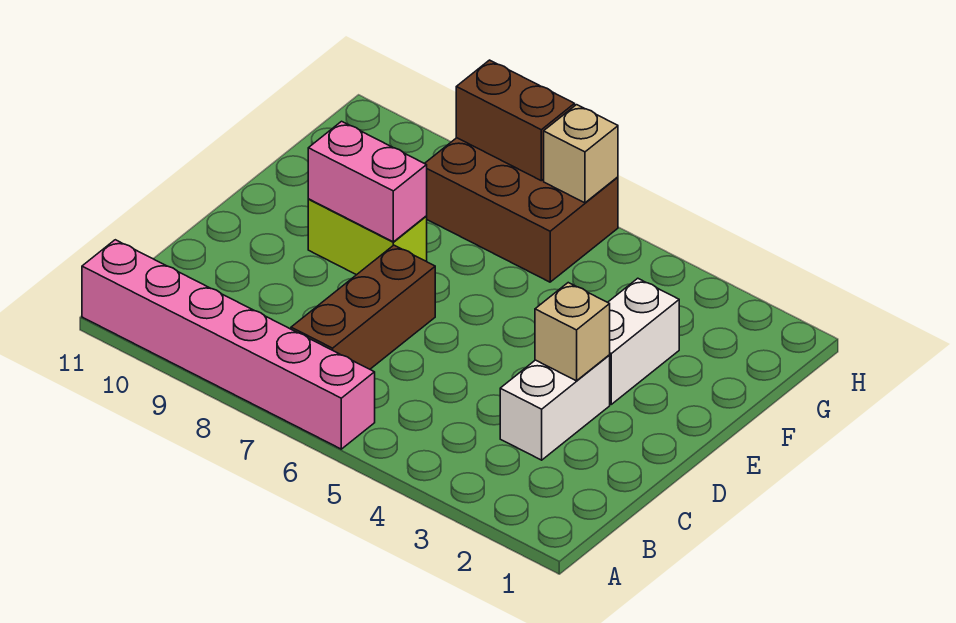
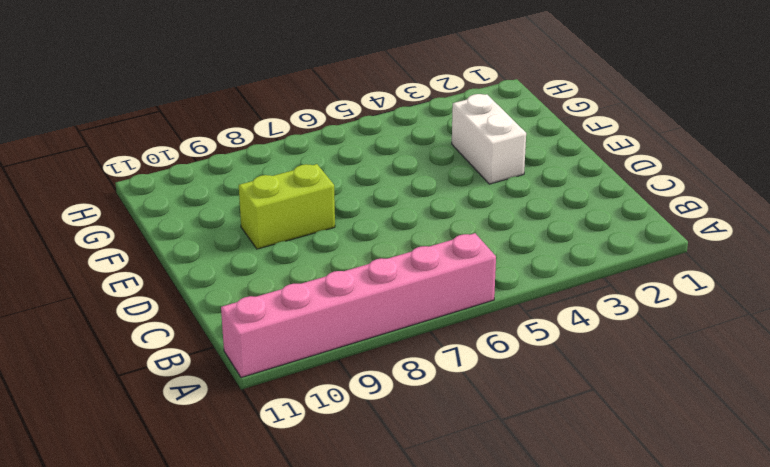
none -> brown 1x3 brick [291,245,435,369]
none -> white 1x2 brick [500,355,610,460]

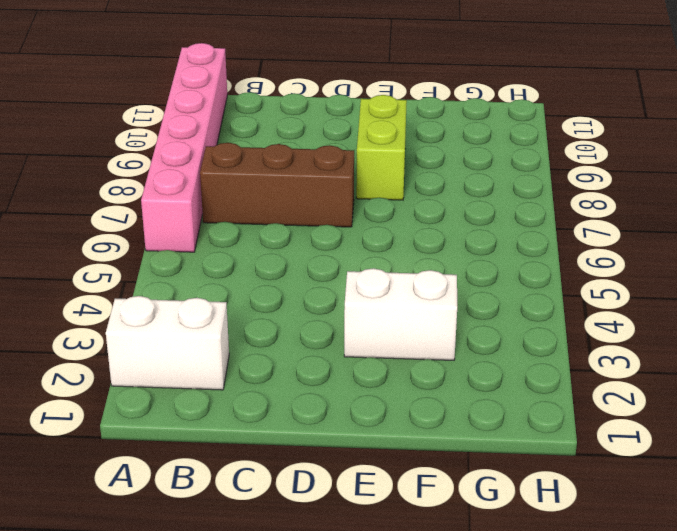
white 1x2 brick [106,296,229,390] -> white 1x2 brick moved to [500,355,610,460]
none -> brown 2x3 brick [425,138,618,282]
none -> tan 1x1 brick [535,283,610,381]

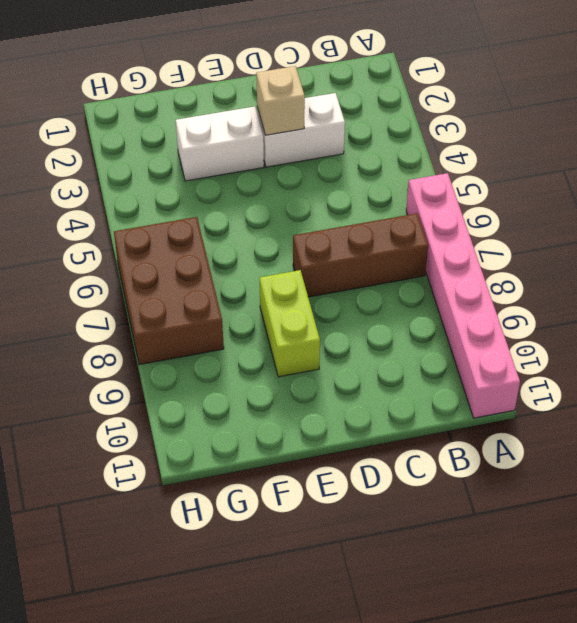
none -> pink 1x2 brick [308,121,427,242]
none -> tan 1x1 brick [544,105,618,203]

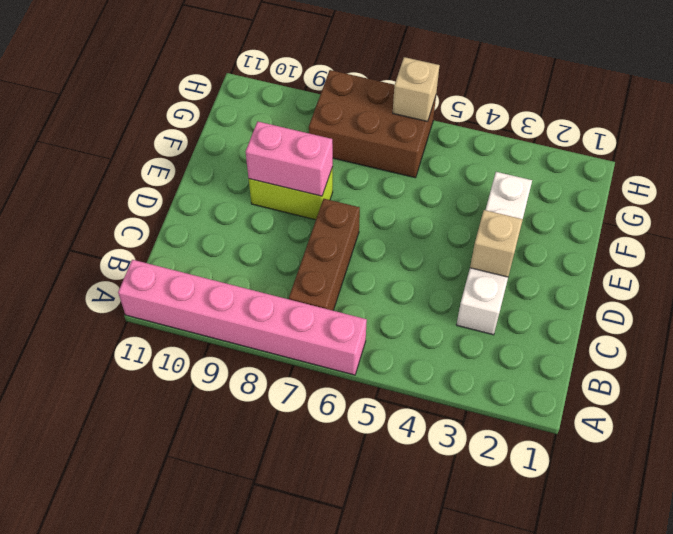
none -> brown 1x2 brick [456,60,575,181]

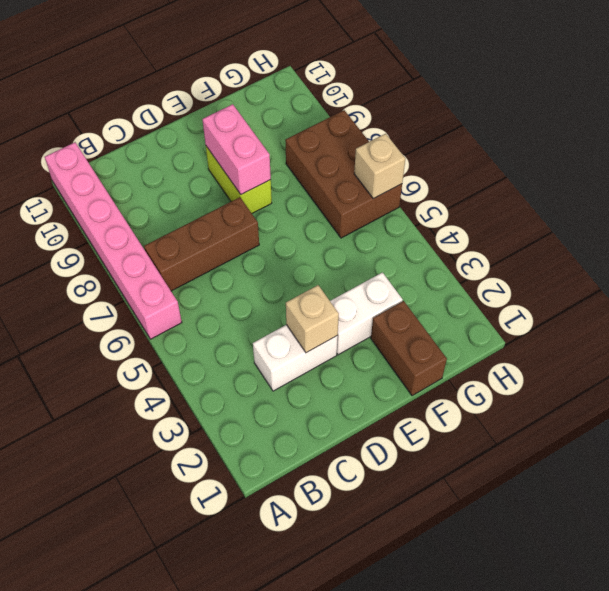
brown 1x2 brick [371,301,447,396] -> brown 1x2 brick moved to [456,60,575,181]

